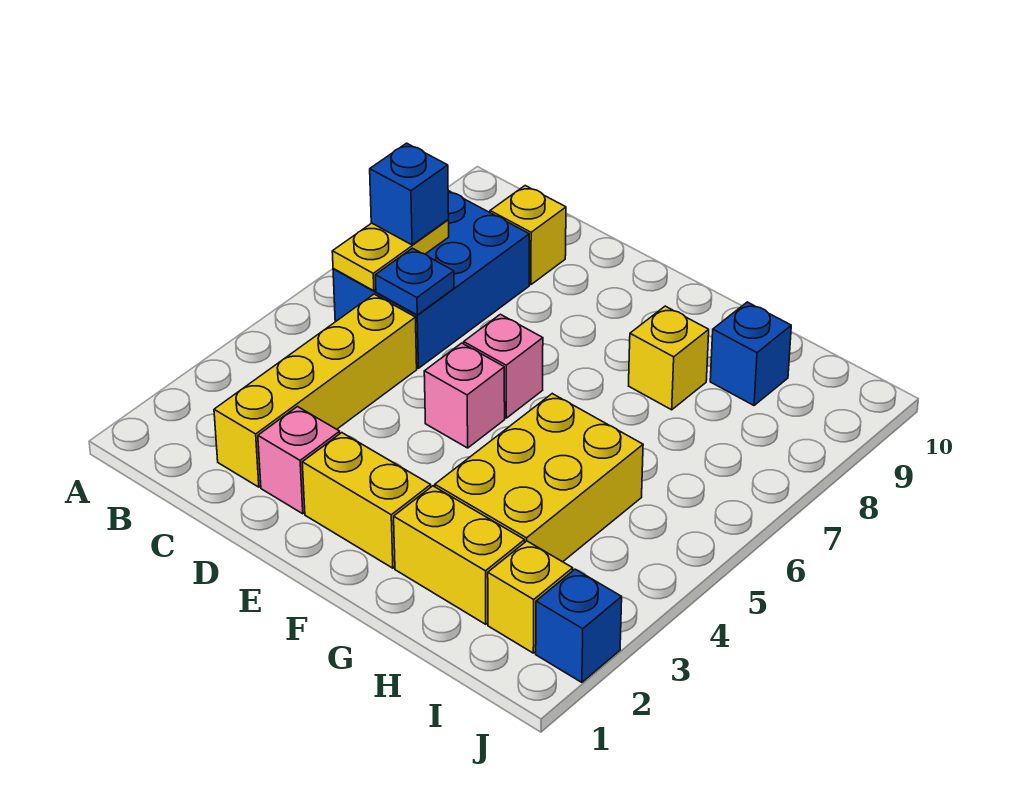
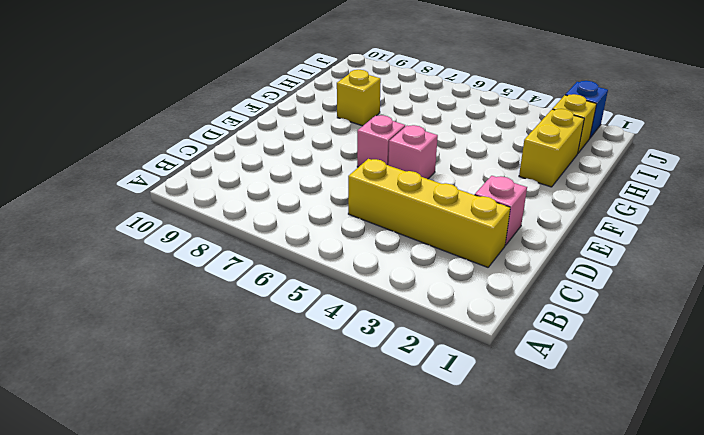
none -> blue 2x3 brick [333,191,529,368]
none -> yellow 1x1 brick [490,186,566,285]
none -> yellow 1x2 brick [302,433,431,568]

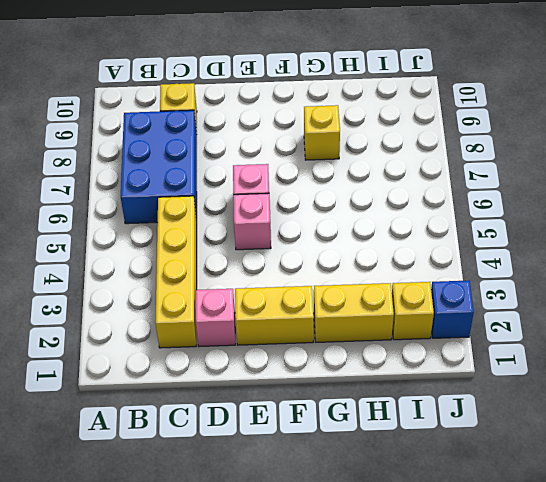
none -> yellow 2x3 brick [435,394,643,562]
none -> blue 1x1 brick [710,302,791,405]
none -> yellow 1x2 plate [332,220,449,291]

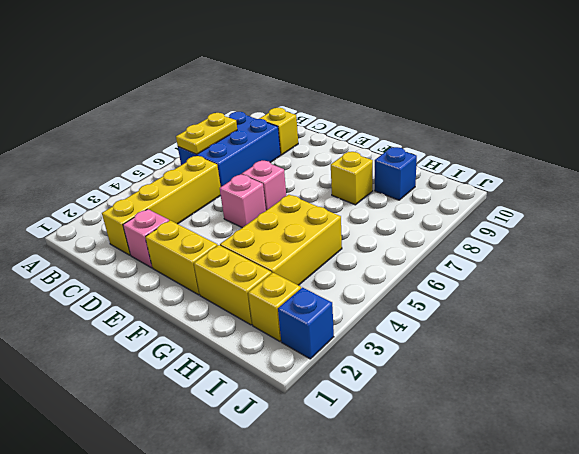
none -> blue 1x1 plate [375,248,454,315]
none -> blue 1x1 brick [370,143,449,245]

